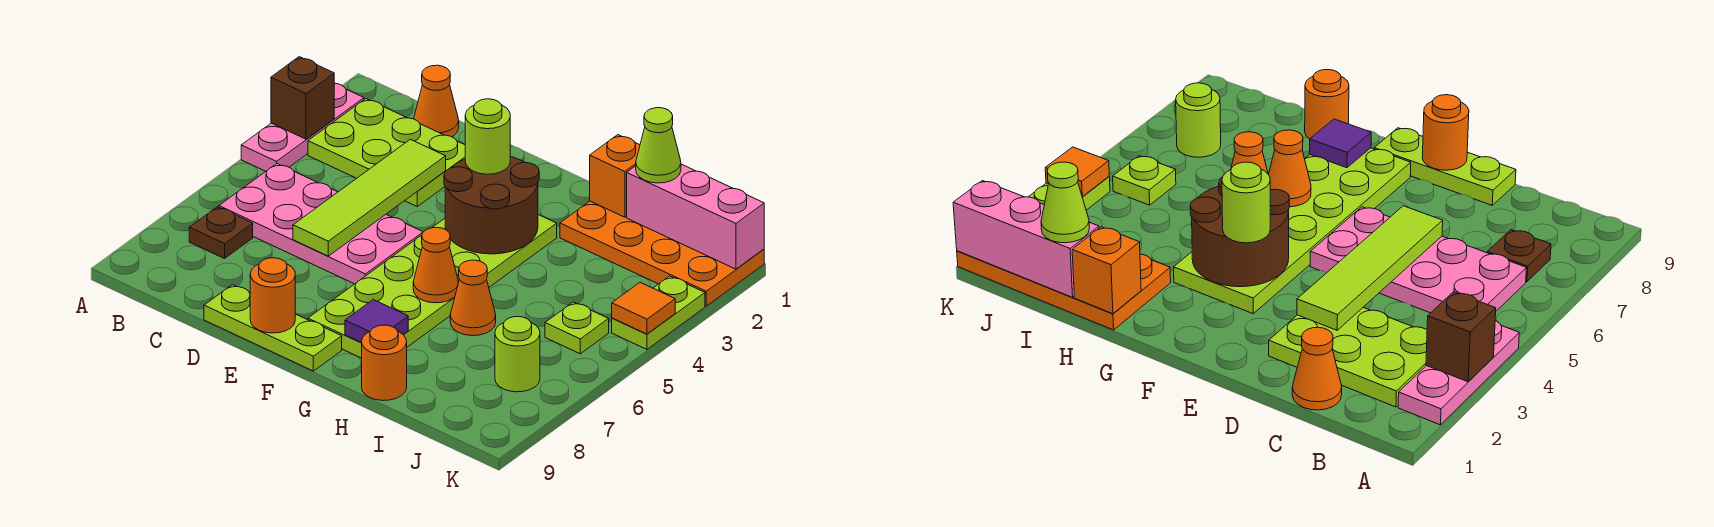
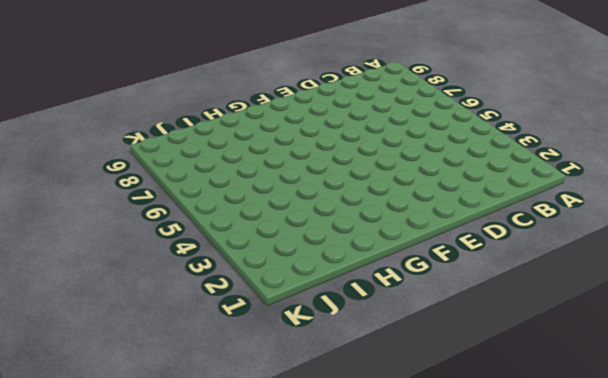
none -> pink 1x3 plate [241,83,364,171]
none -> lime 2x3 plate [308,99,465,206]
none -> pink 2x4 plate [219,164,423,284]

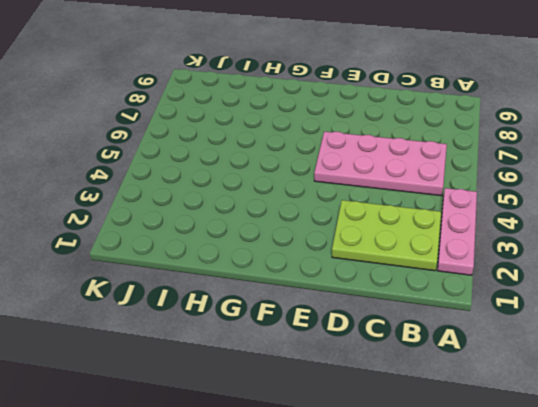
none -> brown 1x1 plate [189,207,253,258]
none -> orange 1x1 cone [414,65,459,137]
none -> lime 1x3 plate [204,285,342,371]

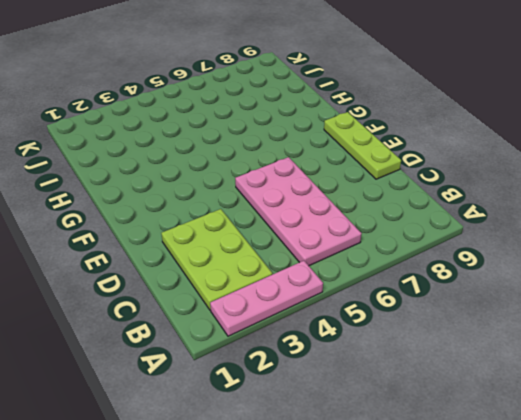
none -> brown 1x1 plate [189,207,253,258]
none -> orange 1x1 cone [414,65,459,137]
none -> lime 2x6 plate [308,215,557,358]

